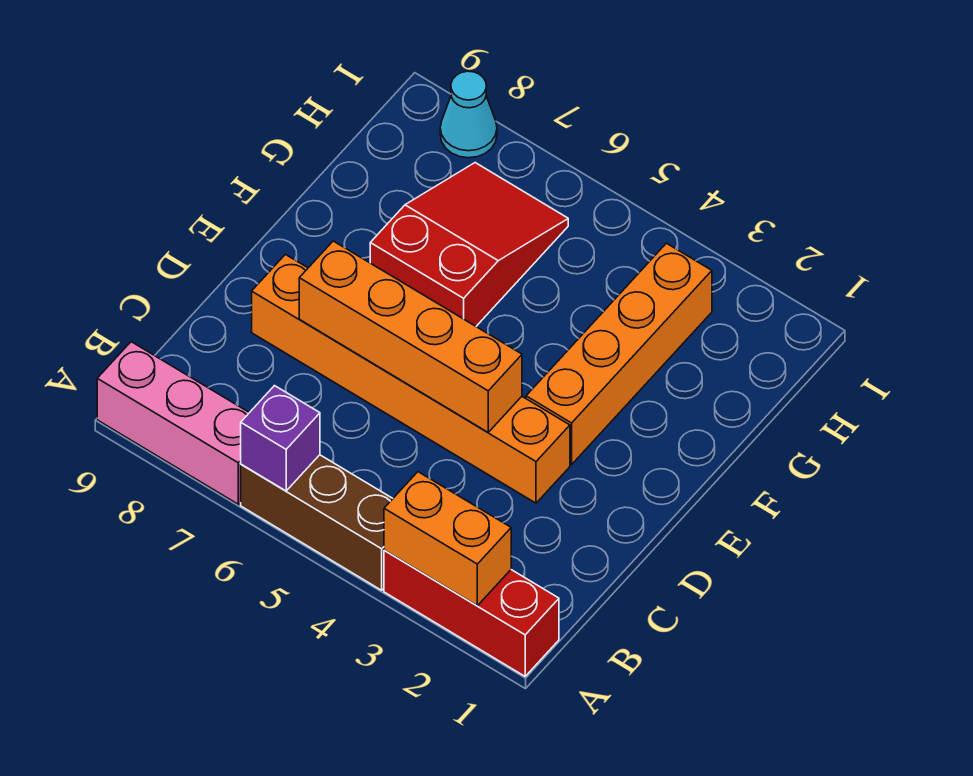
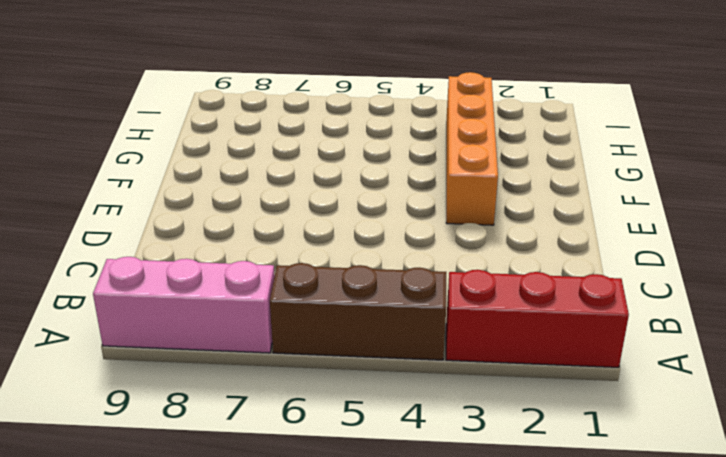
none -> orange 1x6 brick [252,255,570,503]
none -> red 2x3 slope [370,163,568,326]

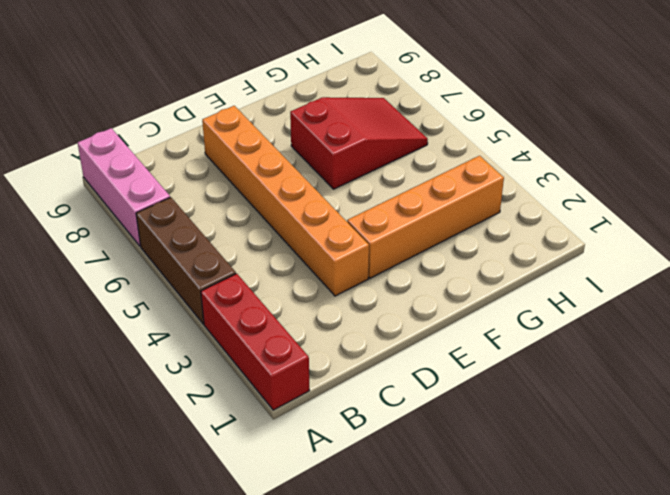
none -> cyan 1x1 cone [440,71,497,158]
none -> orange 1x2 brick [384,472,511,606]

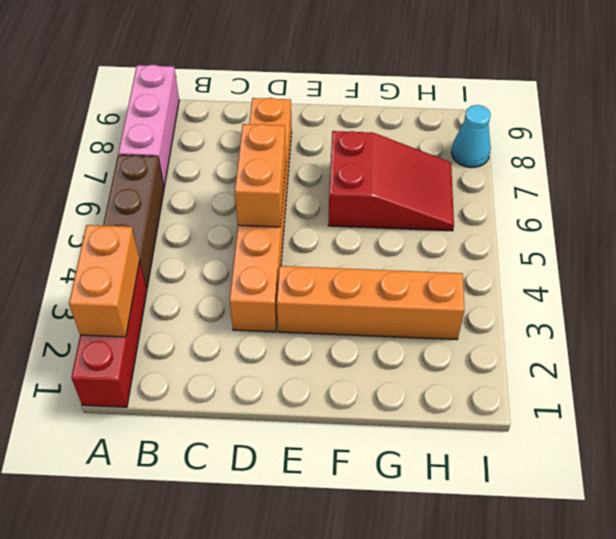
orange 1x2 brick [235,124,286,227] -> orange 1x4 brick [299,241,522,432]
none -> purple 1x1 brick [241,386,320,491]

